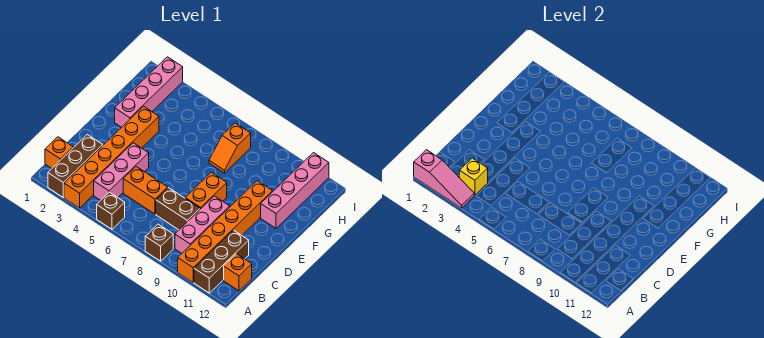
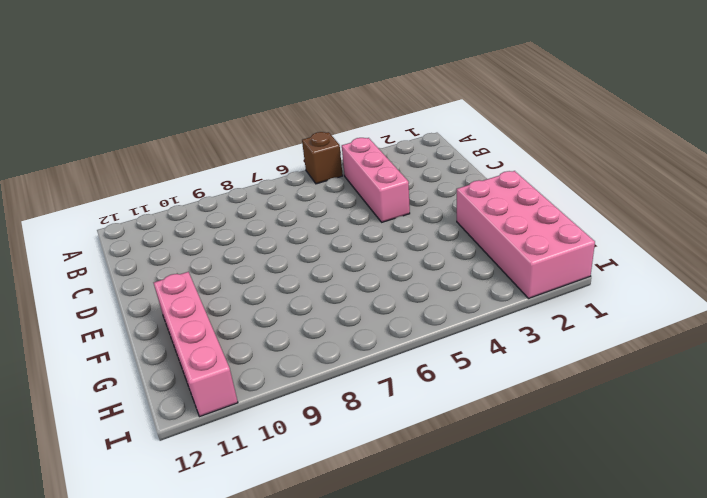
pink 2x4 brick [457,171,595,298] -> pink 1x4 brick [115,57,183,127]
none -> brown 1x3 brick [48,134,103,197]
none -> orange 1x6 brick [64,106,159,208]
none -> brown 1x1 brick [145,224,173,261]

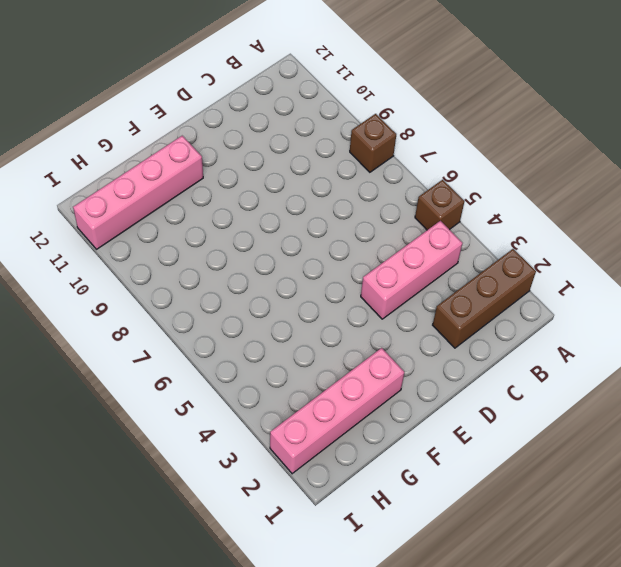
none -> orange 1x6 brick [64,106,159,208]
none -> orange 1x6 brick [178,181,273,282]
none -> brown 1x3 brick [194,230,249,293]

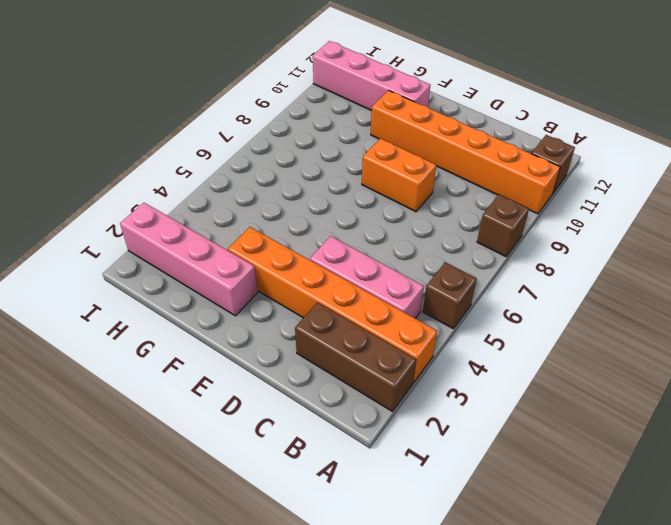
brown 1x1 brick [531,135,575,193] -> brown 1x3 brick [194,230,249,293]
none -> orange 1x1 brick [45,137,73,168]
none -> pink 1x3 brick [175,196,230,253]
none -> orange 1x1 brick [224,254,252,291]

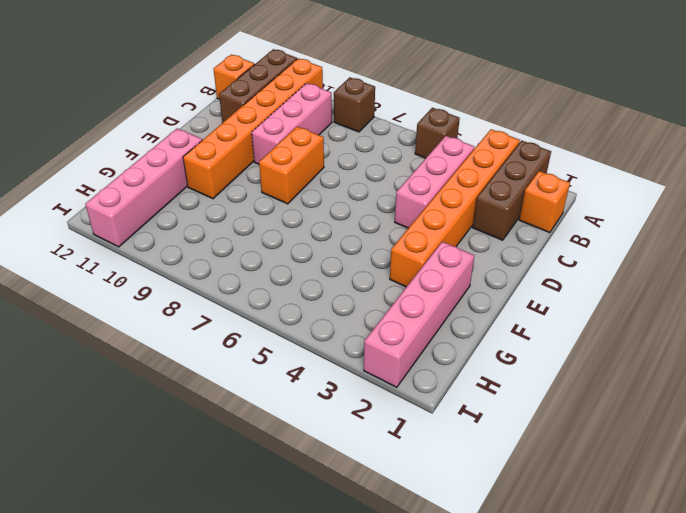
none -> orange 1x2 brick [123,167,168,214]
none -> brown 1x2 brick [156,188,200,230]
none -> orange 1x2 slope [209,123,251,173]

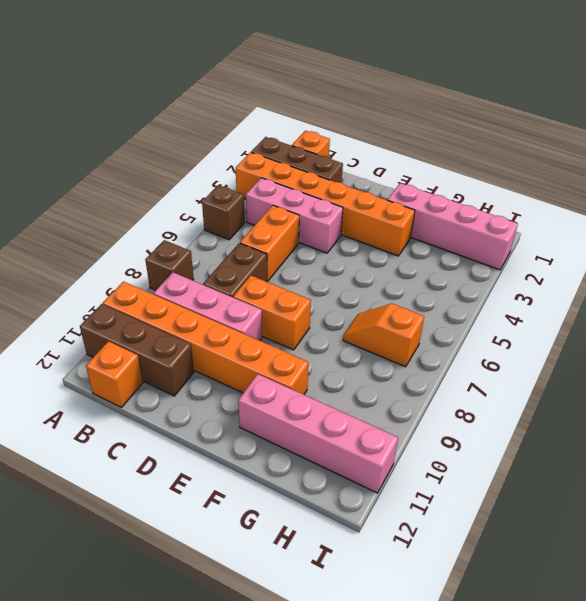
none -> pink 1x3 slope [414,150,474,208]
none -> yellow 1x1 brick [459,158,488,195]

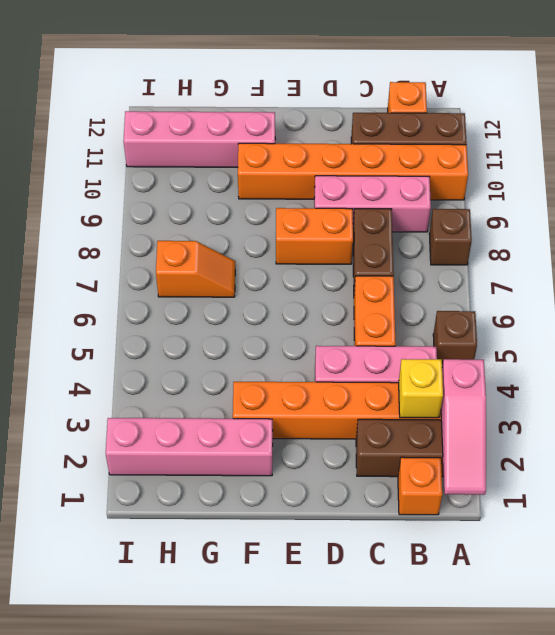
pink 1x3 slope [441,359,486,495] -> pink 1x3 slope turned to [414,150,474,208]

